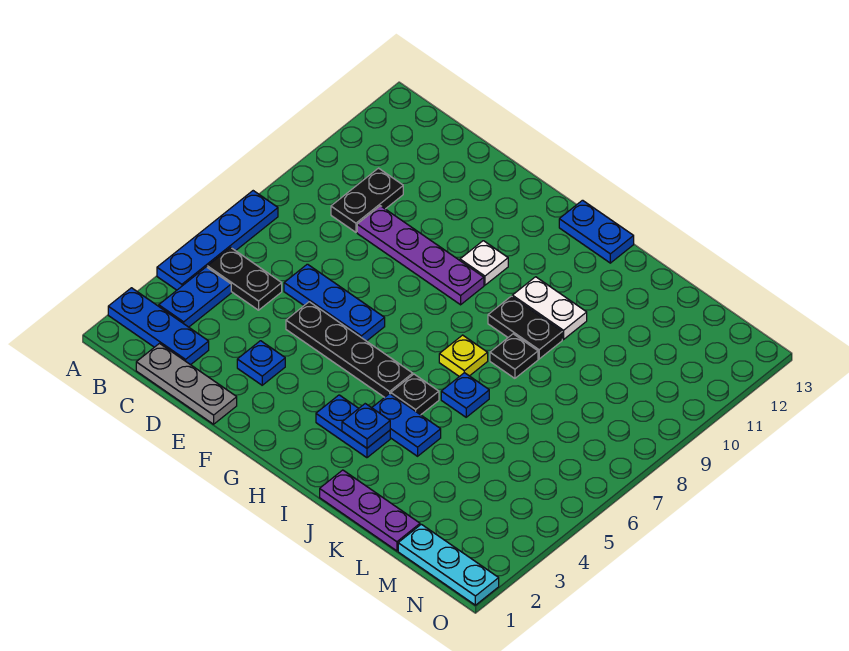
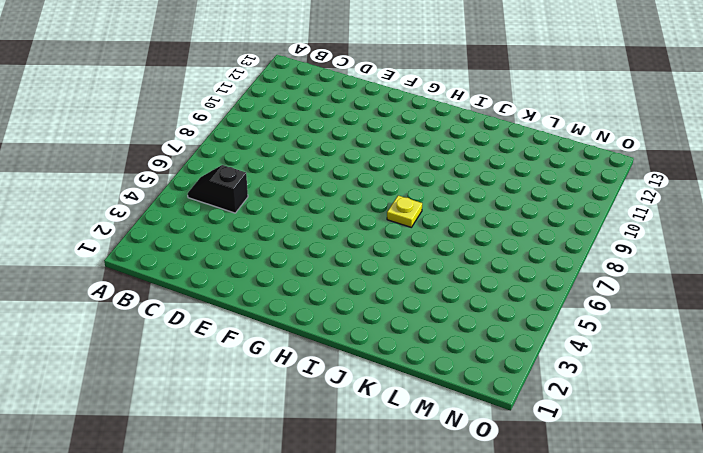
black 1x2 slope [188,165,248,213] -> black 1x2 plate [207,247,282,310]
none -> blue 1x3 plate [108,288,209,365]
none -> blue 1x4 plate [157,191,278,290]
none -> blue 1x2 plate [159,267,231,327]

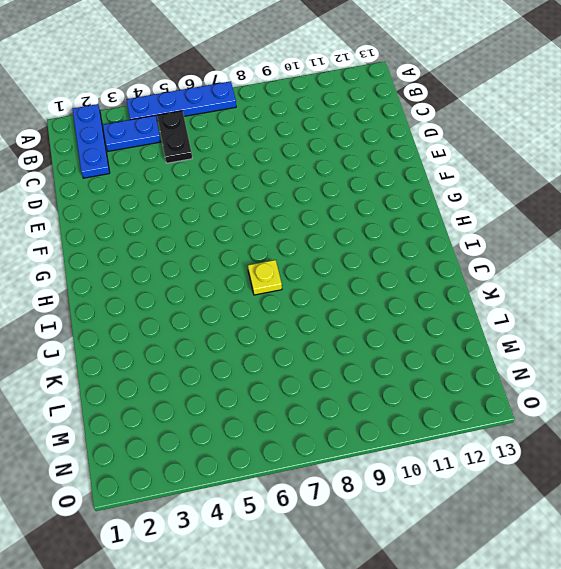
none -> grey 1x3 plate [136,344,237,424]
none -> black 1x2 plate [331,168,403,232]
none -> blue 1x3 plate [284,264,385,341]

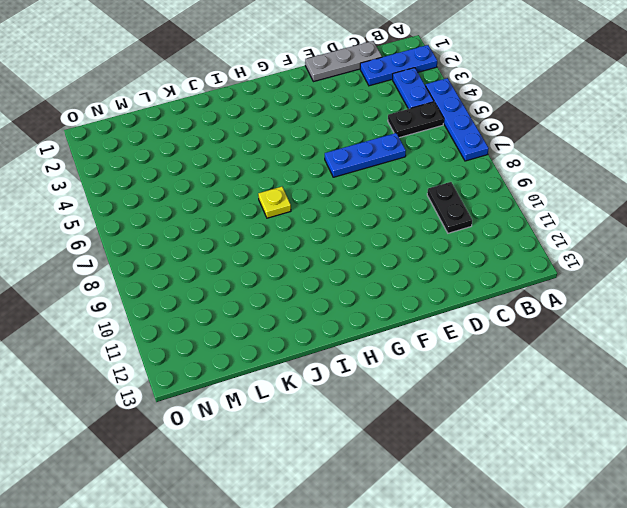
none -> purple 1x4 plate [357,206,484,305]
none -> blue 1x1 plate [237,341,285,385]
none -> black 1x4 plate [286,302,413,397]

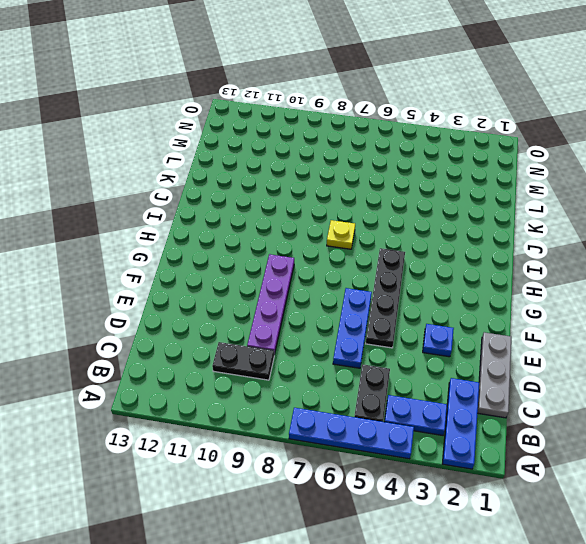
none -> white 1x1 plate [460,241,508,285]
none -> blue 1x2 plate [316,395,390,458]
none -> blue 1x2 plate [559,200,634,263]

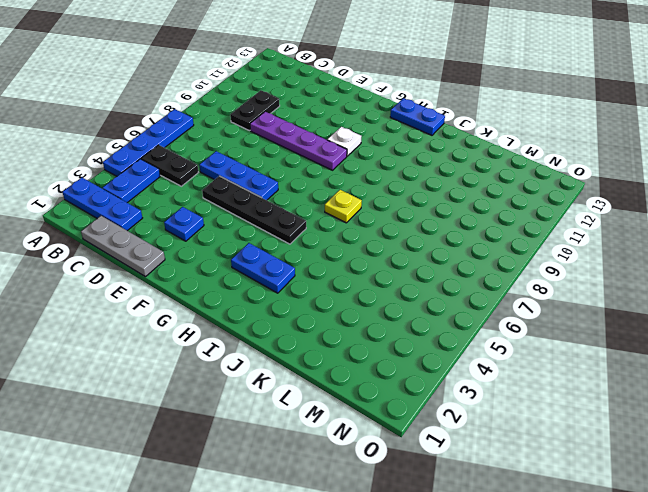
none -> blue 1x2 plate [372,394,441,456]
none -> black 1x1 plate [391,374,439,415]
none -> black 1x2 plate [488,296,562,359]

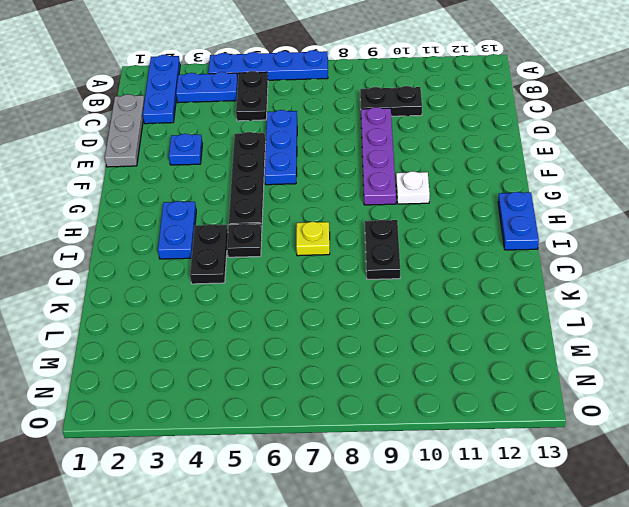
black 1x2 plate [190,224,228,284] -> blue 1x2 plate [372,394,441,456]
none -> white 1x2 plate [512,277,587,339]
none -> purple 1x3 plate [320,470,420,551]
none -> blue 1x1 plate [441,373,489,417]

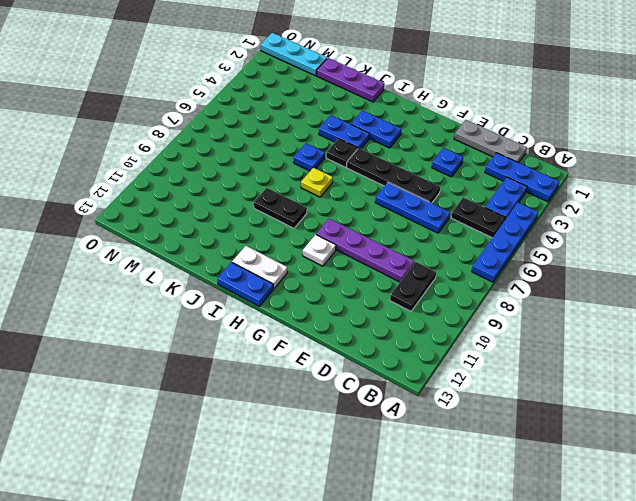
white 1x2 plate [232,246,287,289] -> white 1x2 plate moved to [512,277,587,339]
none -> black 1x1 plate [490,334,538,378]
none -> blue 1x1 plate [342,404,390,448]

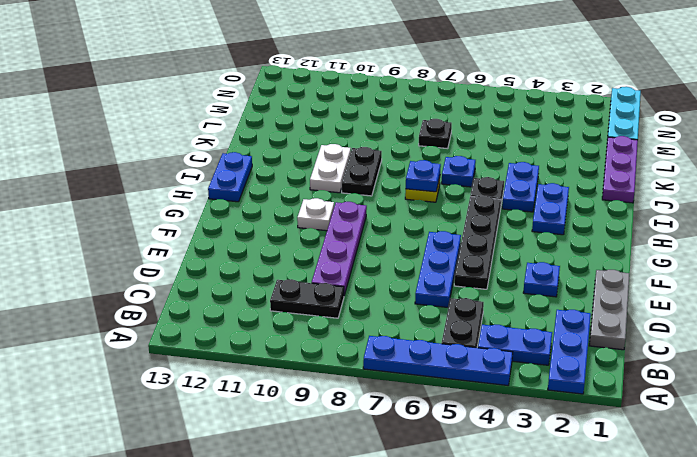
blue 1x1 plate [406,160,441,192] -> blue 1x1 plate moved to [342,404,390,448]
black 1x1 plate [419,119,452,149] -> black 1x1 plate moved to [490,334,538,378]

